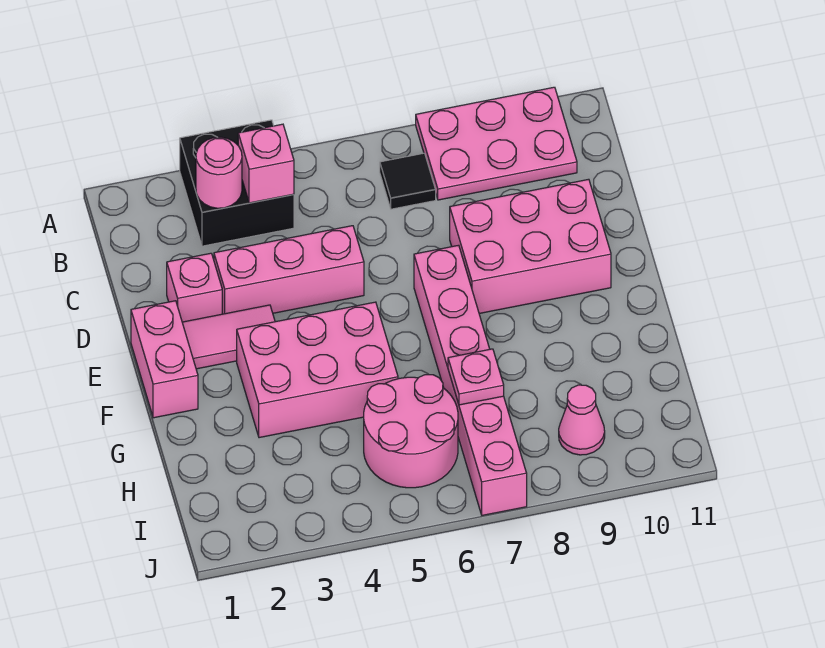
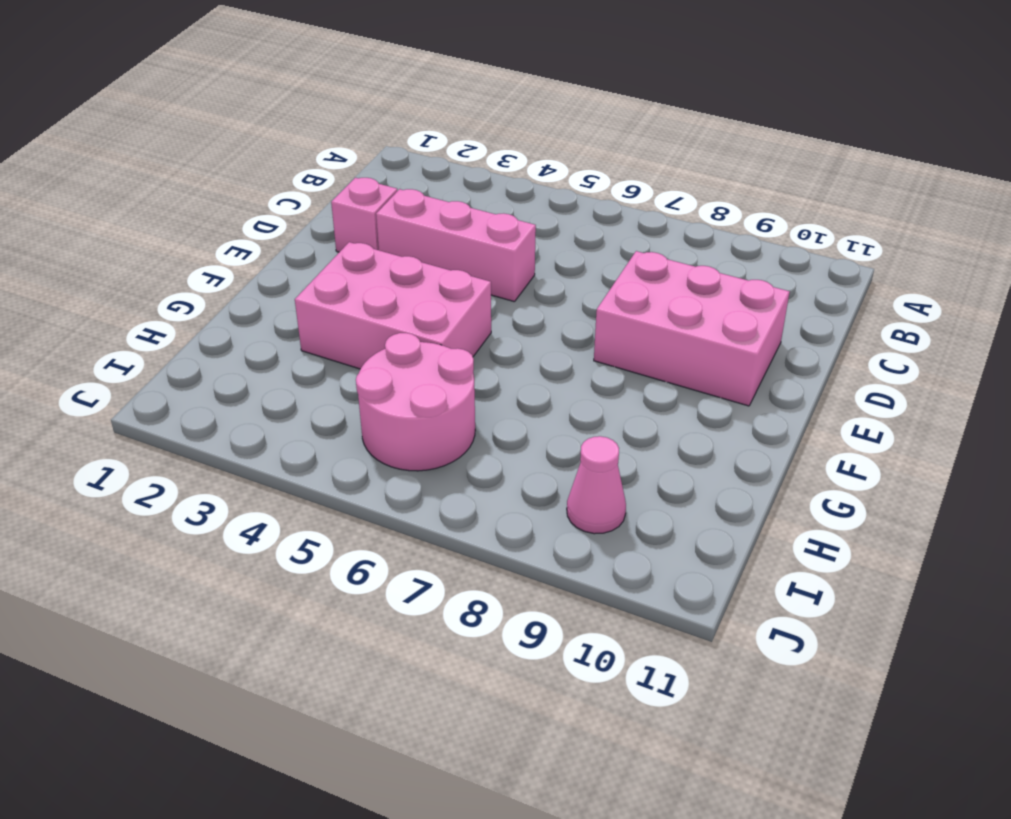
none -> black 2x2 brick [180,120,294,246]
none -> pink 2x3 plate [416,87,577,200]
none -> black 1x1 tile [380,153,436,209]

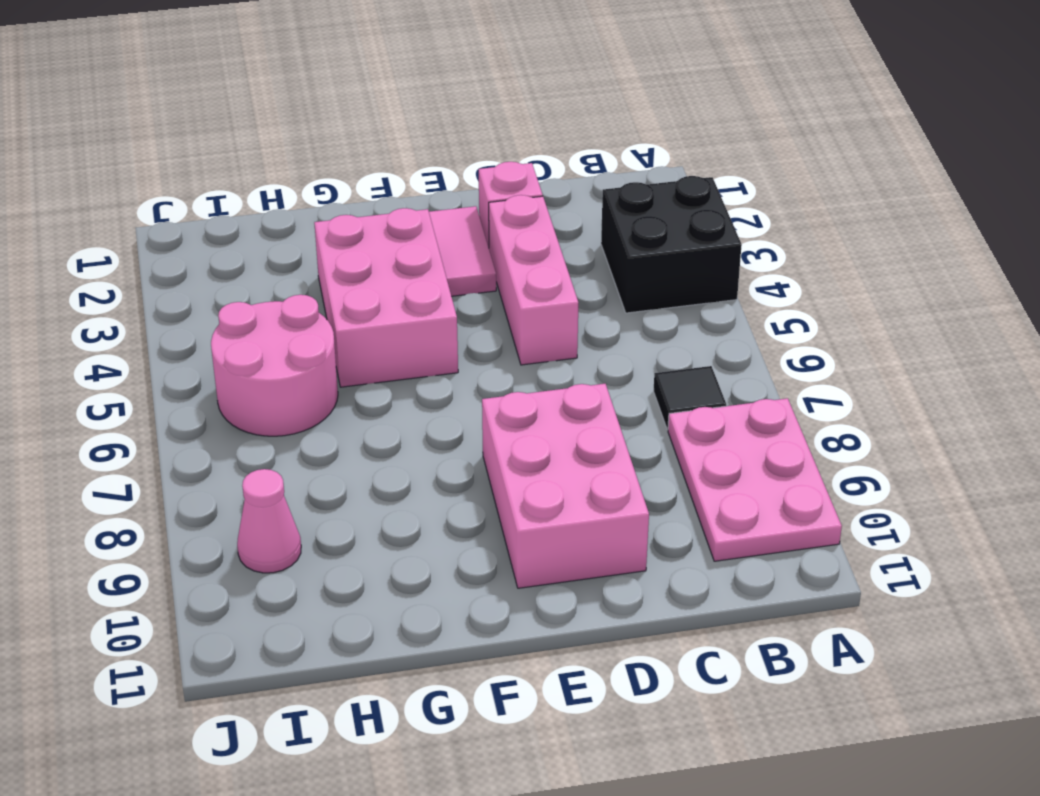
none -> pink 1x2 brick [131,301,198,418]
none -> pink 1x6 brick [414,245,527,515]
none -> pink 1x1 round brick [196,137,242,208]

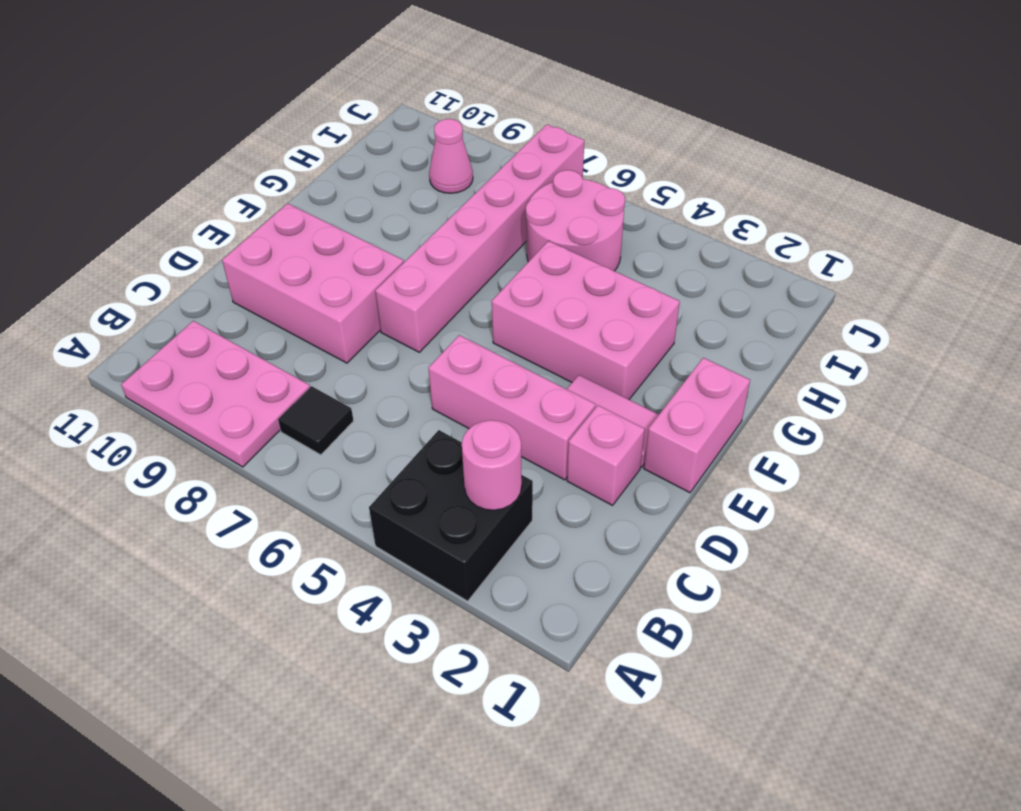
none -> pink 1x1 brick [238,124,294,203]
none -> pink 1x1 plate [448,349,504,405]

